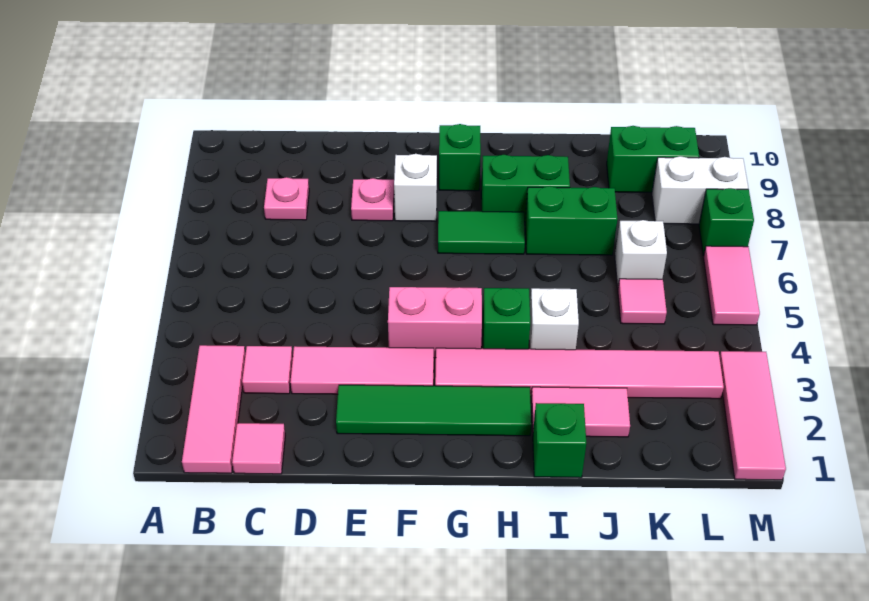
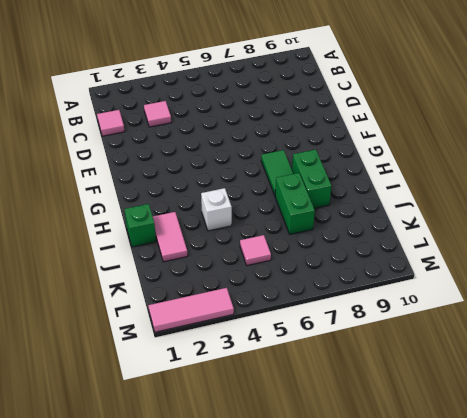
none -> pink 1x3 tile [182,345,246,473]
none -> pink 1x1 plate [264,177,309,220]
none -> pink 1x3 tile [290,346,434,394]

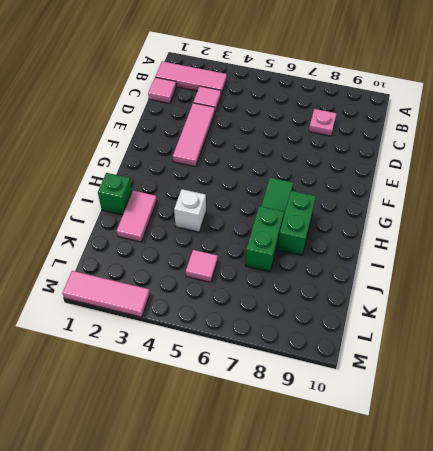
none -> green 1x4 tile [336,385,531,436]
none -> pink 1x1 plate [351,178,394,221]
none -> pink 1x2 brick [388,287,482,358]

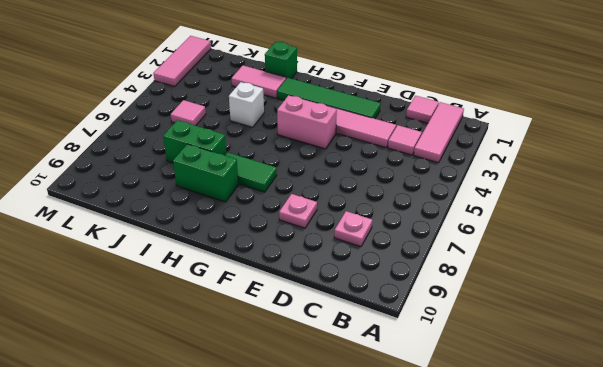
none -> white 1x1 brick [394,154,437,221]
none -> pink 1x6 tile [435,348,724,399]
none -> green 1x1 brick [439,124,481,191]

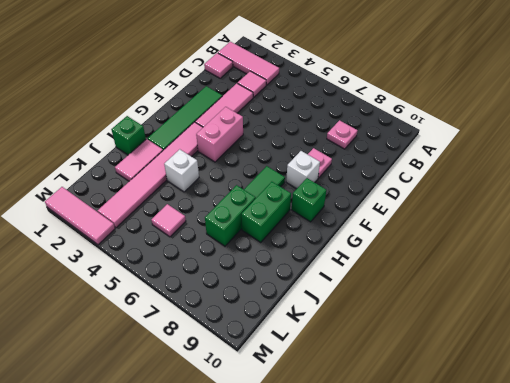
none -> green 1x1 brick [483,288,530,349]
none -> white 1x1 brick [615,220,667,287]
none -> green 1x2 brick [607,126,699,193]

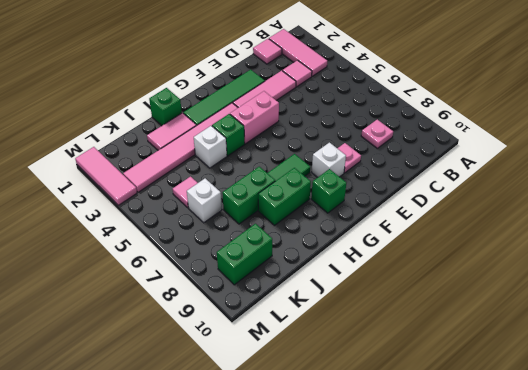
none -> white 1x2 brick [652,156,748,224]
none -> pink 1x2 tile [704,246,760,325]
none -> green 1x1 brick [699,188,754,256]

